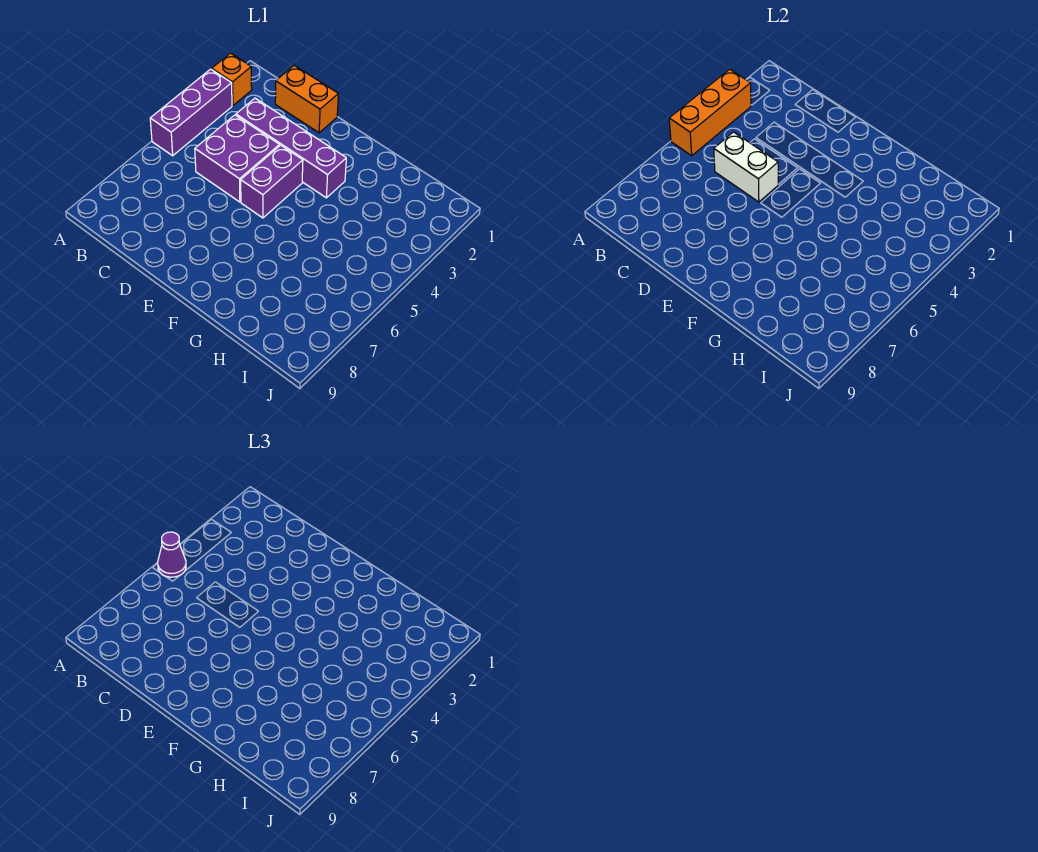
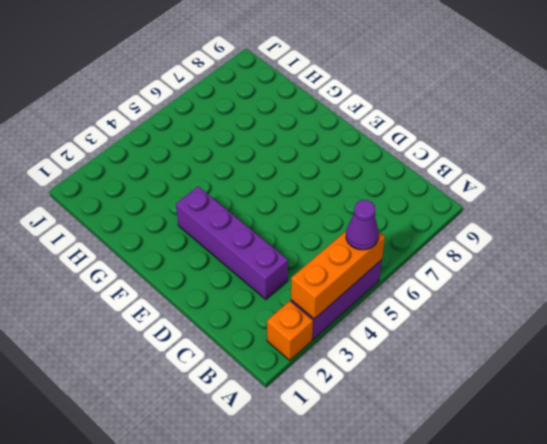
none -> orange 1x2 brick [275,65,338,133]
none -> purple 2x2 brick [195,115,280,202]

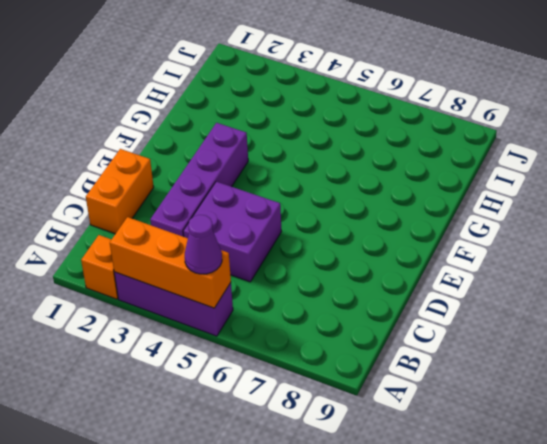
none -> purple 1x2 brick [241,145,303,218]
none -> white 1x2 brick [714,132,778,202]

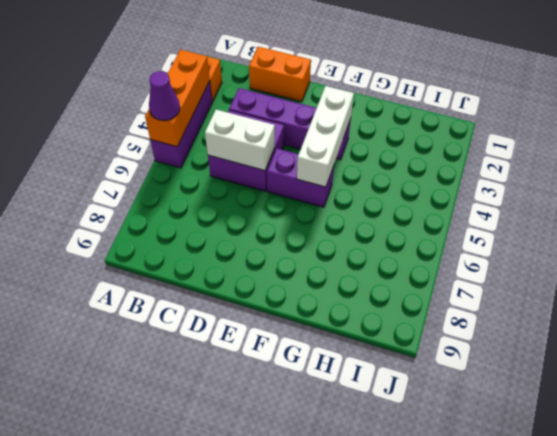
purple 1x2 brick [267,148,334,207] -> purple 1x2 brick turned to [241,145,303,218]
white 1x3 brick [297,86,354,187] -> none

